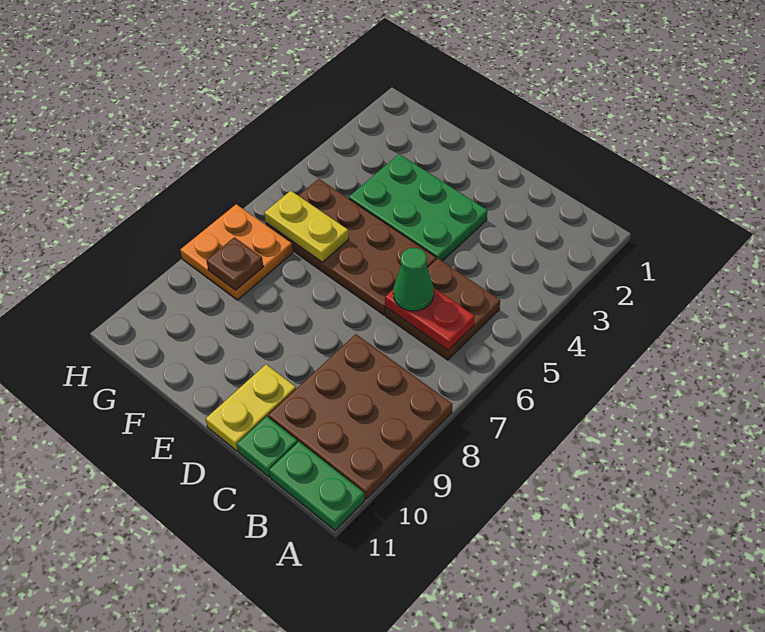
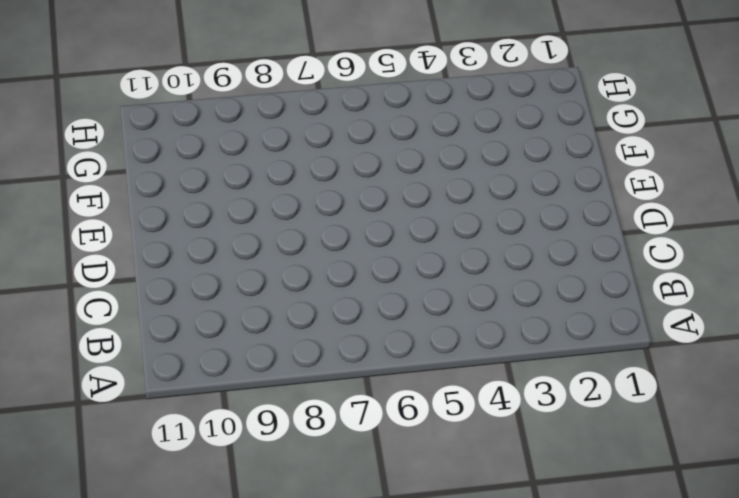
none -> brown 3x3 plate [268,334,452,499]
none -> green 1x2 plate [269,442,365,530]
none -> brown 2x2 plate [385,259,500,360]

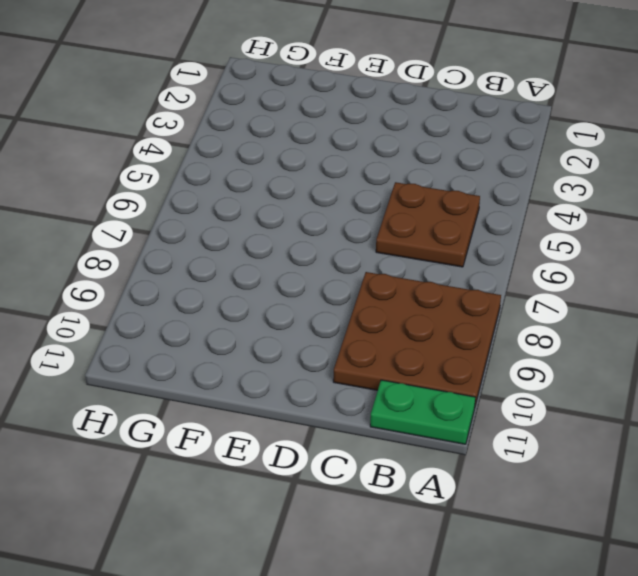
none -> green 1x1 plate [237,416,298,477]
none -> green 2x3 plate [349,154,487,261]
none -> brown 2x4 plate [266,179,436,315]

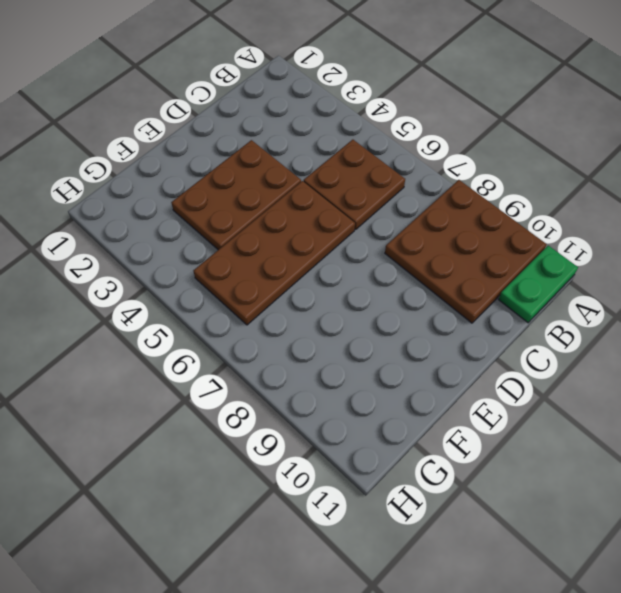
brown 2x3 plate [171,140,301,250] -> green 2x3 plate [349,154,487,261]
none -> green 1x1 plate [237,416,298,477]
none -> yellow 1x2 plate [206,365,296,451]
none -> orange 2x2 plate [180,204,293,300]

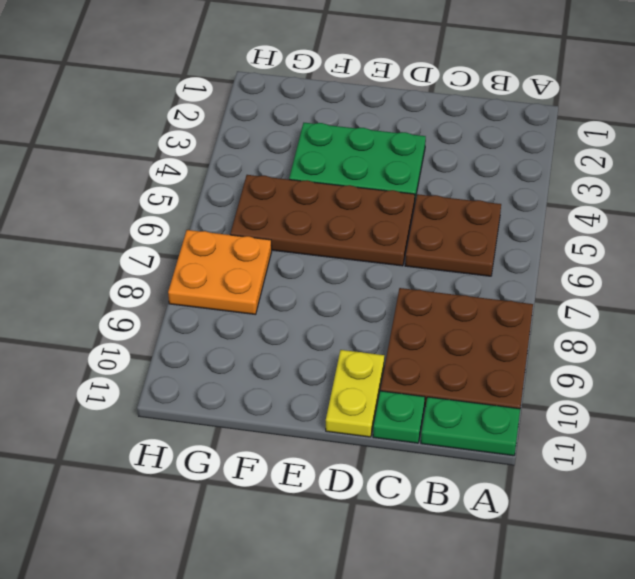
none -> red 1x2 plate [385,288,475,350]
none -> yellow 1x2 plate [264,191,349,262]
none -> brown 1x1 plate [206,237,263,290]

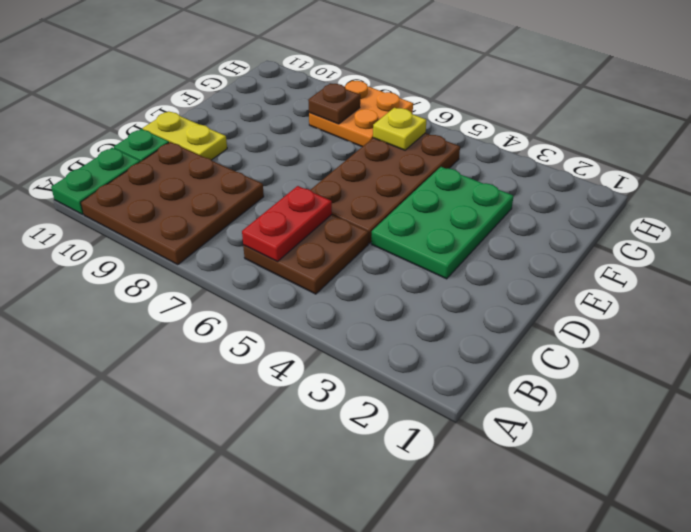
yellow 1x1 plate [373,108,426,150] -> yellow 1x2 plate [264,191,349,262]
none -> green 1x1 cone [393,248,434,311]

